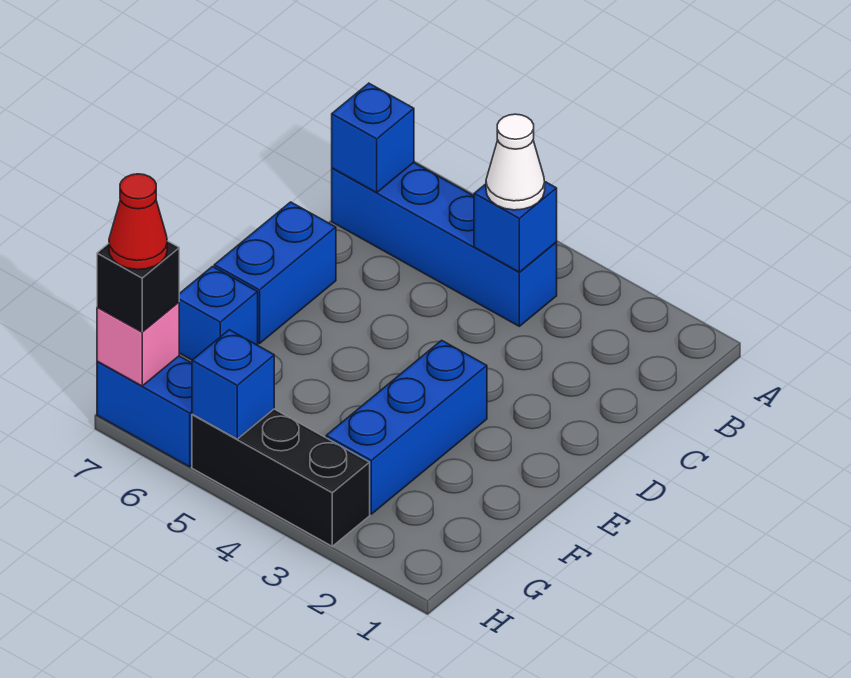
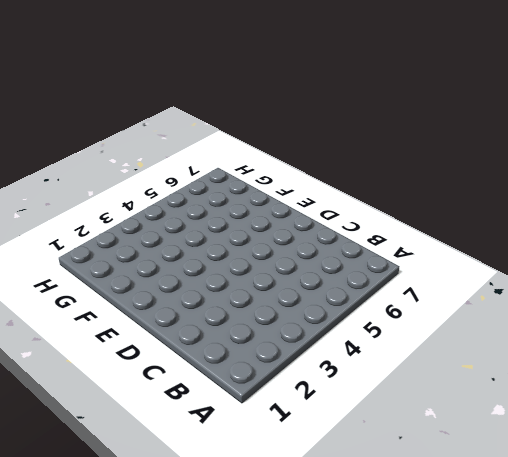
none -> blue 1x4 brick [332,163,557,326]
none -> blue 1x2 brick [214,202,336,344]
none -> blue 1x3 brick [326,340,487,514]

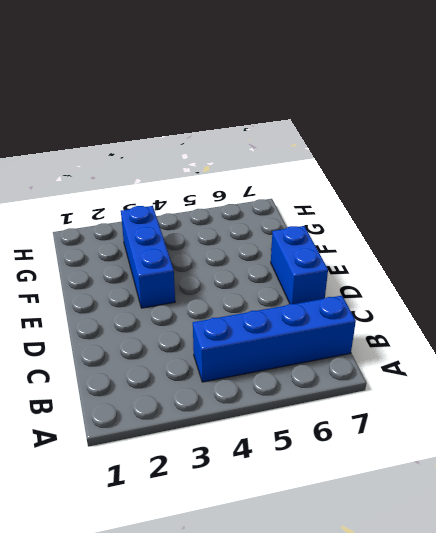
none -> blue 1x1 brick [179,267,258,360]
none -> black 1x3 brick [192,409,370,546]
none -> blue 1x2 brick [97,356,192,467]

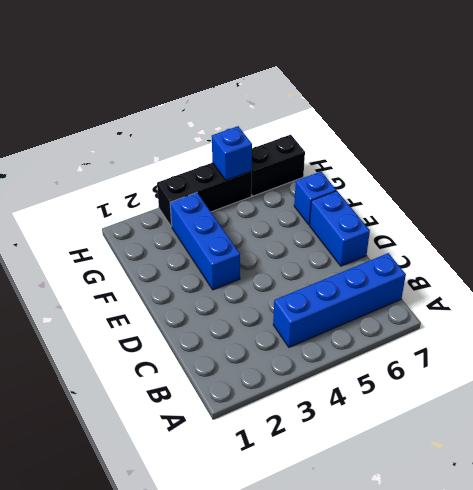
black 1x2 brick [251,135,305,196] -> blue 1x2 brick [97,356,192,467]
none -> blue 1x1 brick [474,182,557,272]
none -> blue 1x1 brick [332,83,414,192]
none -> pink 1x1 brick [97,302,179,386]

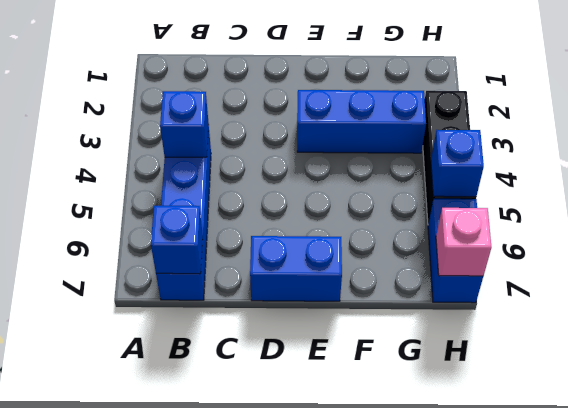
none -> blue 1x1 brick [179,267,258,360]
none -> white 1x1 cone [486,114,545,210]
none -> black 1x1 brick [97,241,179,332]

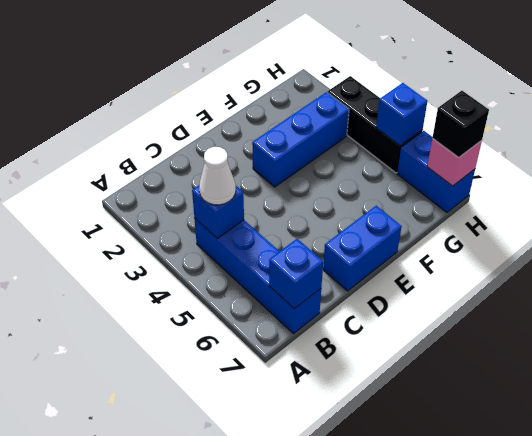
none -> blue 1x1 brick [179,267,258,360]
none -> red 1x1 cone [109,174,167,270]

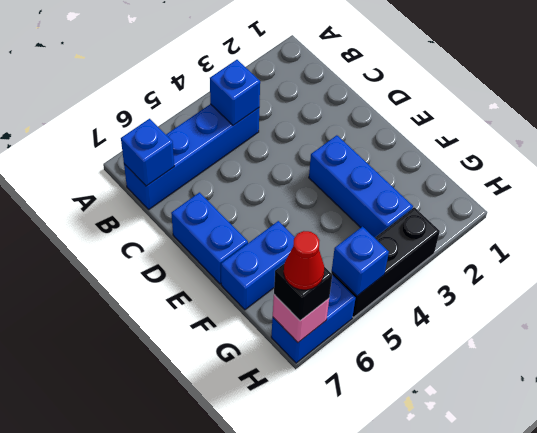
blue 1x2 brick [221,221,295,310] -> blue 1x1 brick [179,267,258,360]
none -> white 1x1 cone [486,114,545,210]

